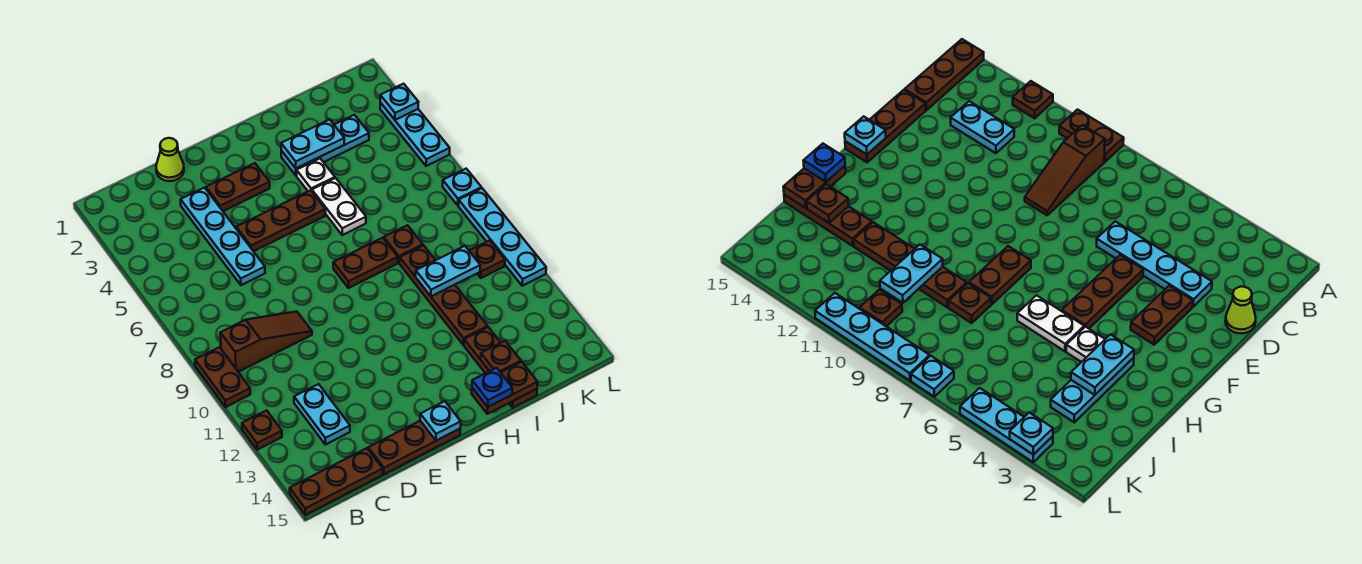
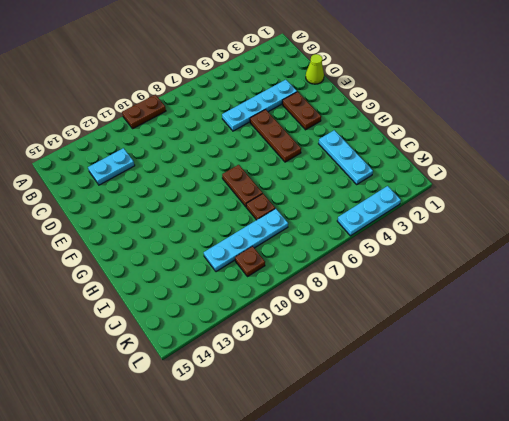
cyan 1x4 plate [204,209,288,272] -> cyan 1x4 plate moved to [458,188,546,286]
none -> brown 1x1 plate [242,410,282,450]
none -> brown 1x3 plate [290,448,383,515]
none -> brown 1x3 slope [220,311,312,372]

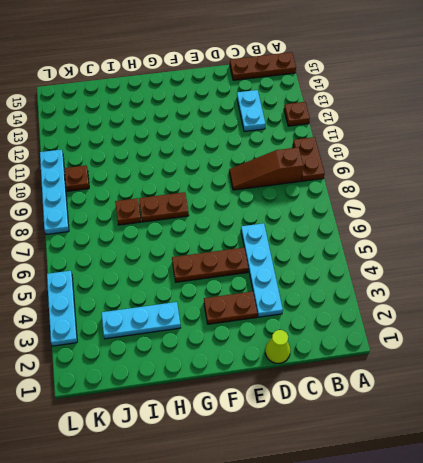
none -> brown 1x3 plate [368,421,460,474]
none -> white 1x1 plate [297,159,335,191]
none -> white 1x2 plate [312,178,366,235]

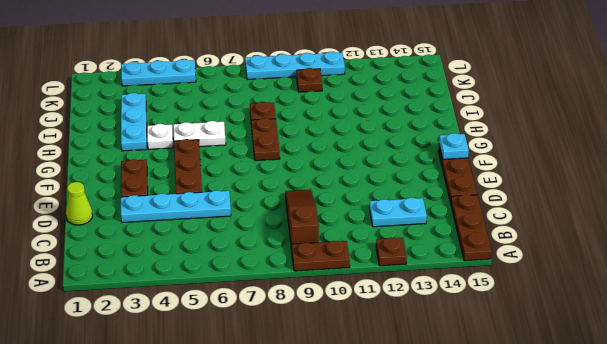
none -> brown 1x4 plate [400,245,487,345]
none -> brown 1x3 plate [464,327,537,408]
none -> cyan 1x1 plate [443,169,481,205]

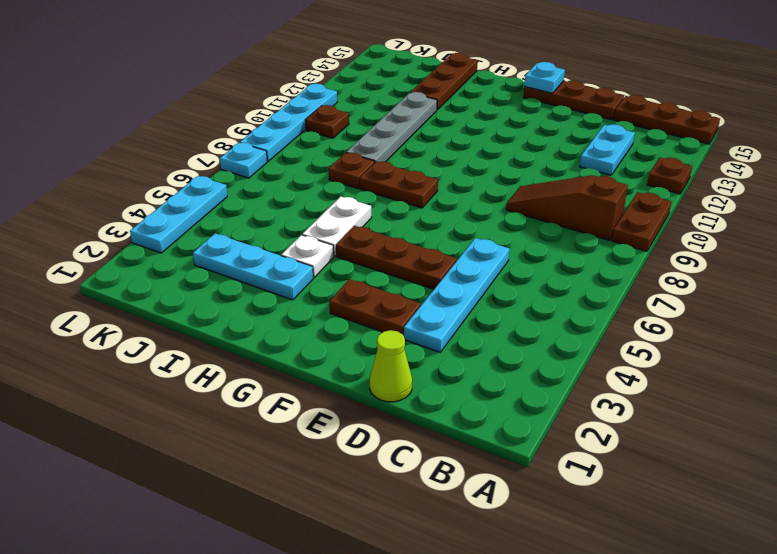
grey 1x4 plate [346,92,437,162] -> brown 1x4 plate [400,245,487,345]
none -> cyan 1x2 plate [281,119,344,168]
none -> brown 1x2 plate [472,362,538,414]
none -> cyan 1x2 plate [416,246,480,296]

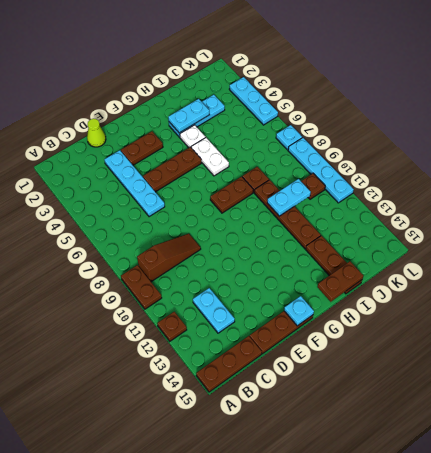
none -> brown 1x1 plate [481,341,521,372]
none -> cyan 1x1 plate [380,84,418,120]
none -> blue 1x1 plate [472,368,512,407]

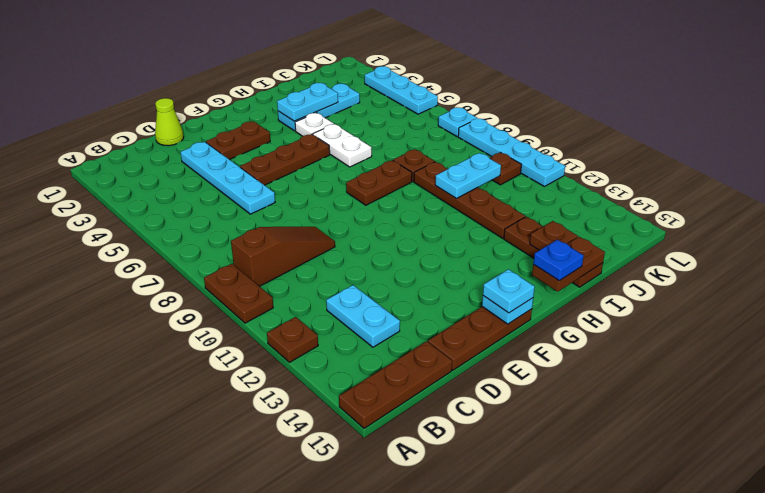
cyan 1x1 plate [483,269,535,313] -> cyan 1x1 plate moved to [380,84,418,120]

